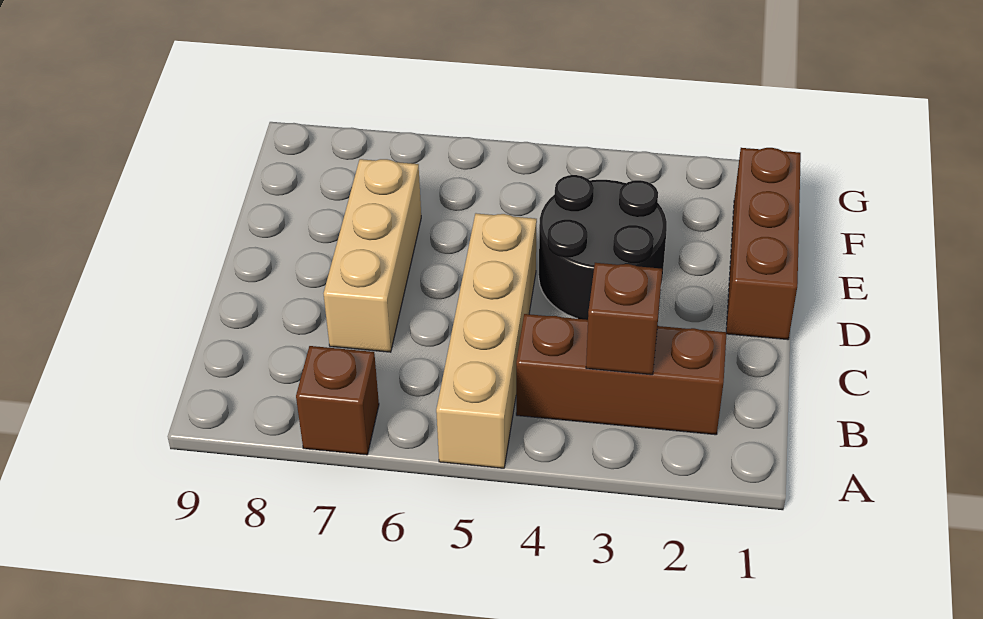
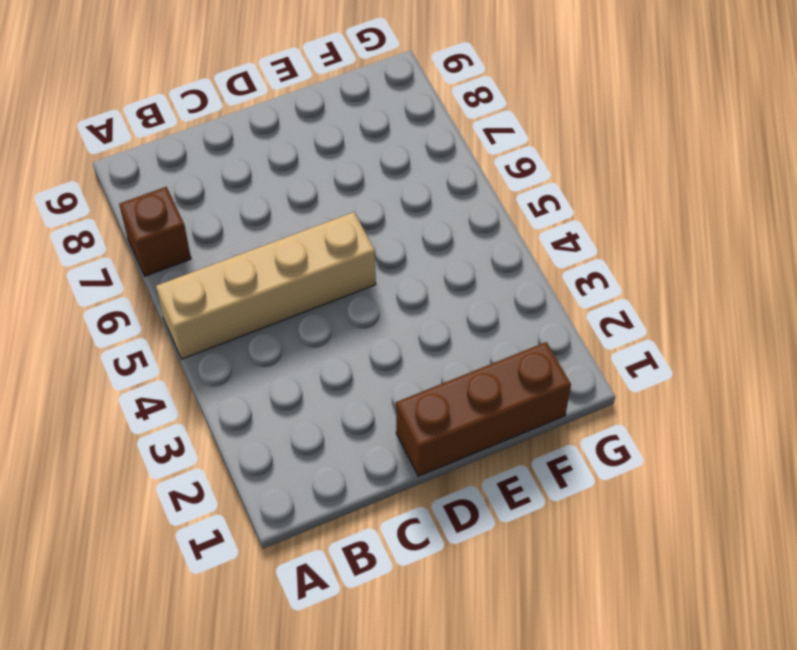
none -> brown 1x3 brick [516,314,727,435]
none -> tan 1x3 brick [324,159,421,352]

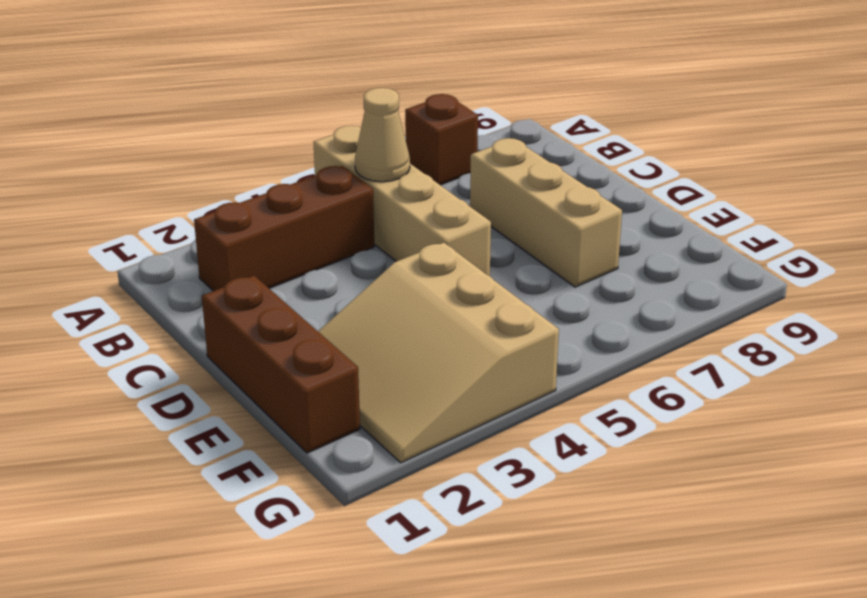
tan 1x1 cone [355,88,410,182] -> none
tan 3x3 slope [318,243,559,463] -> black 2x2 round brick [539,175,667,320]
none -> brown 1x1 brick [586,263,662,375]

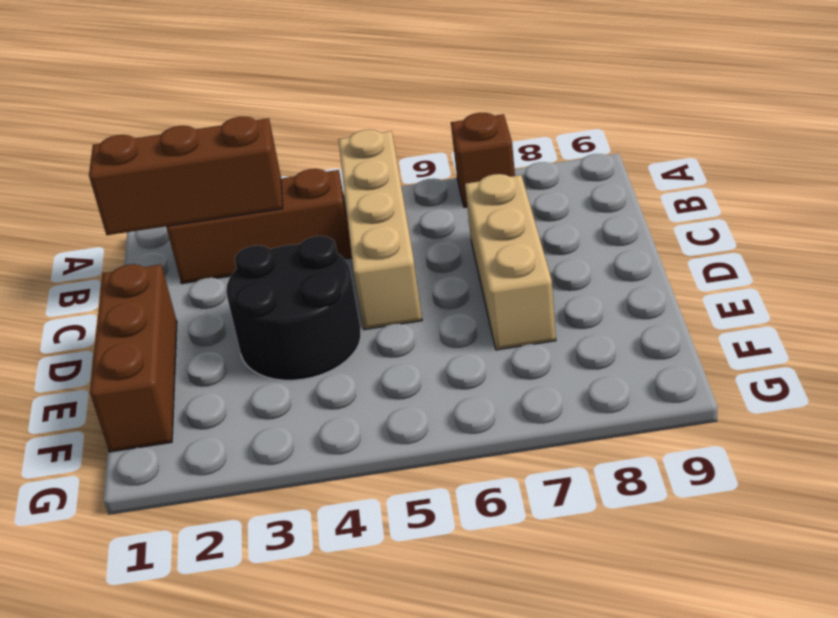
brown 1x3 brick [89,117,283,235] -> brown 1x1 brick [586,263,662,375]

